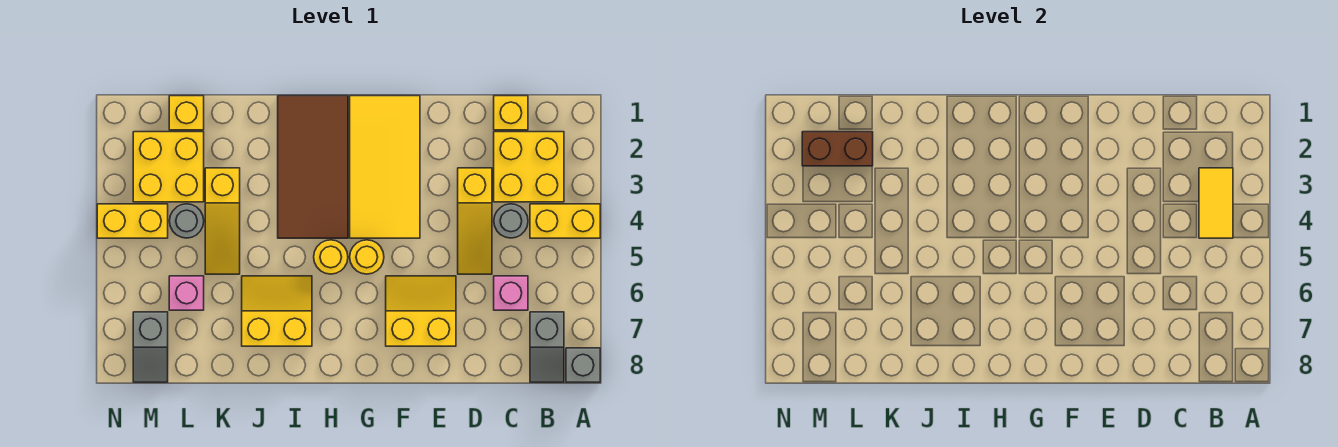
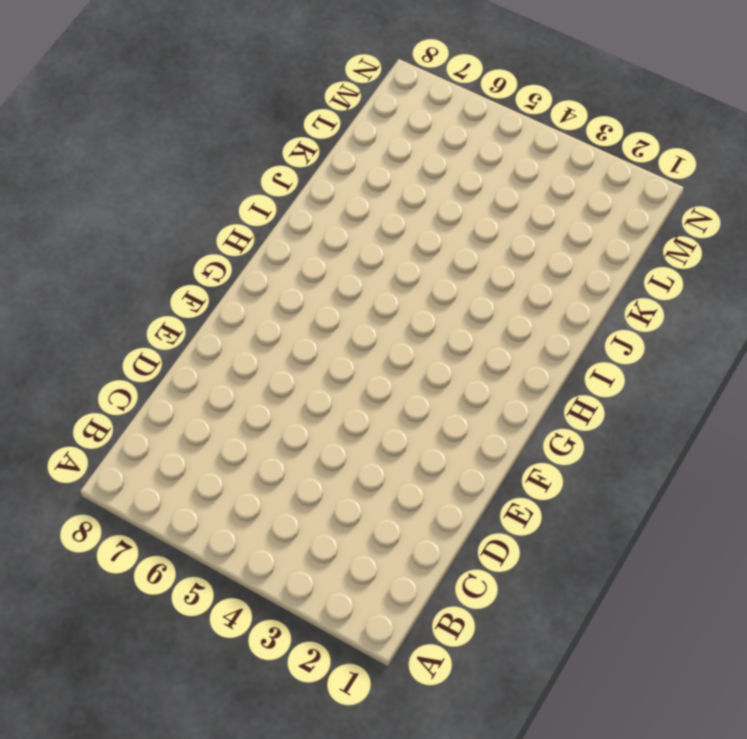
none -> yellow 1x2 brick [530,204,600,238]
none -> grey 1x1 brick [566,348,600,382]
none -> yellow 2x2 brick [494,132,564,202]

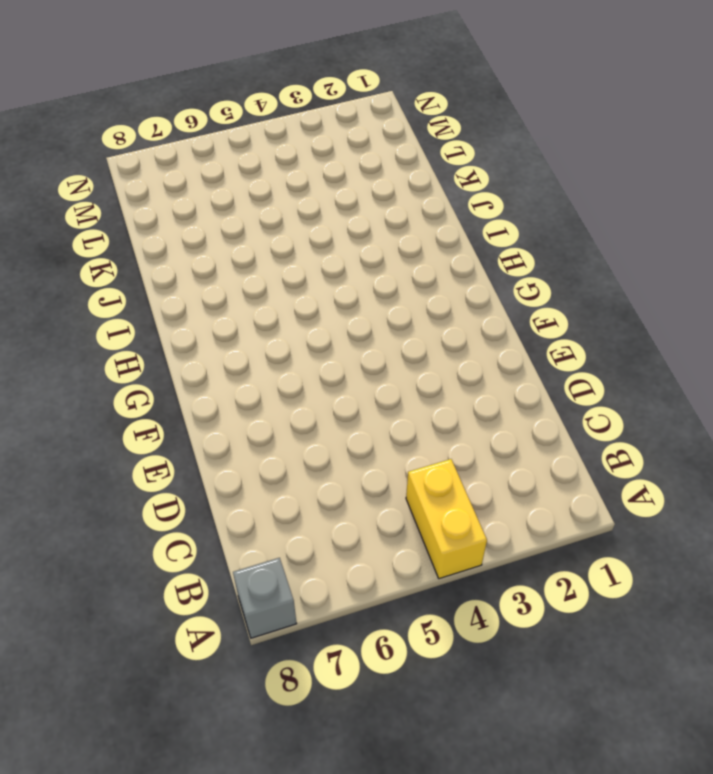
none -> yellow 2x2 brick [494,132,564,202]
none -> grey 1x2 slope [530,312,564,382]
none -> yellow 1x1 brick [494,96,528,130]

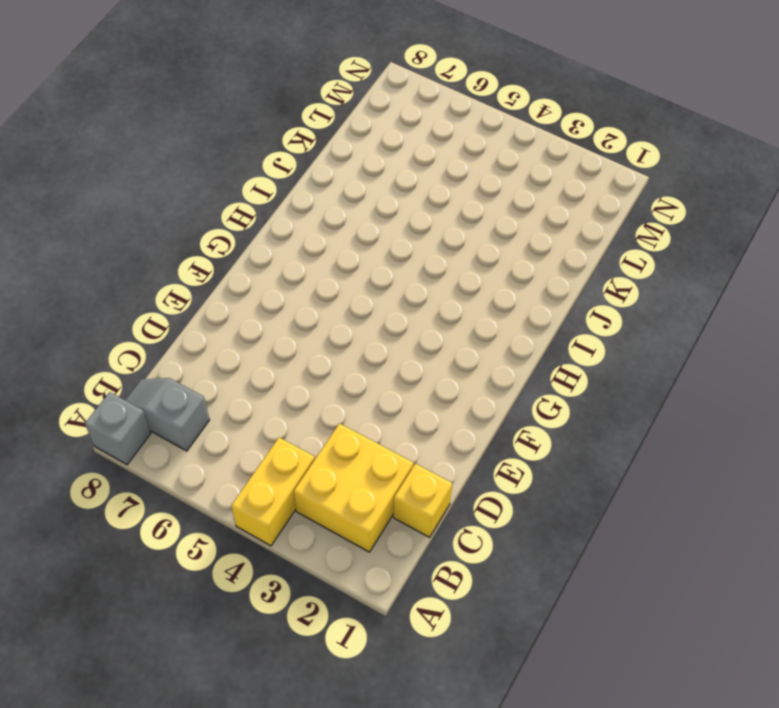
none -> grey 1x1 round brick [494,204,528,238]
none -> pink 1x1 brick [494,276,528,310]
none -> yellow 1x3 slope [458,168,492,274]

